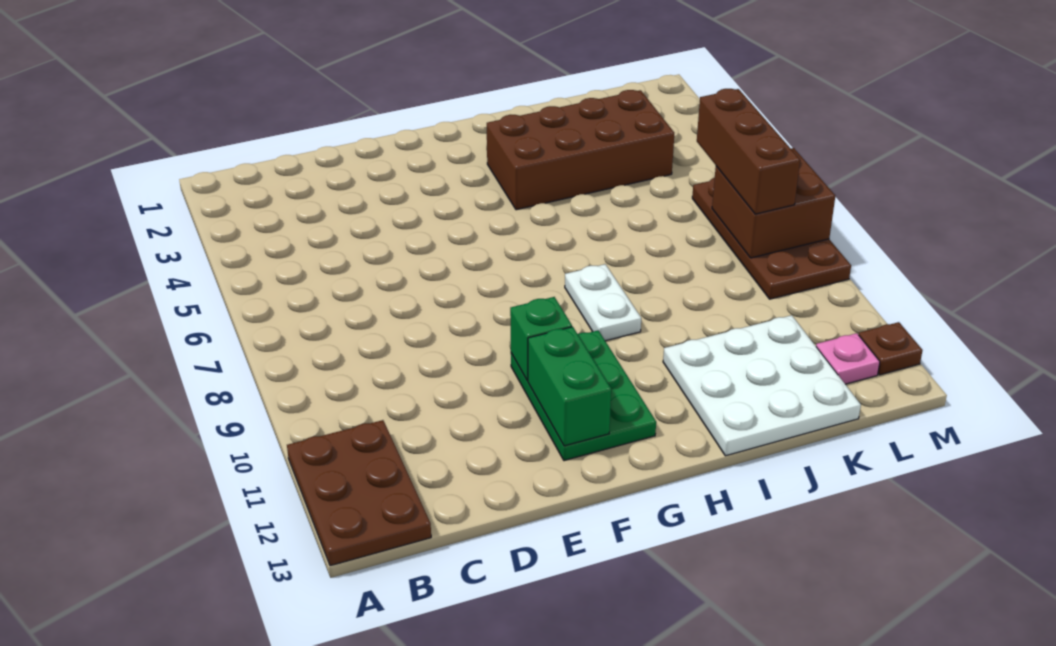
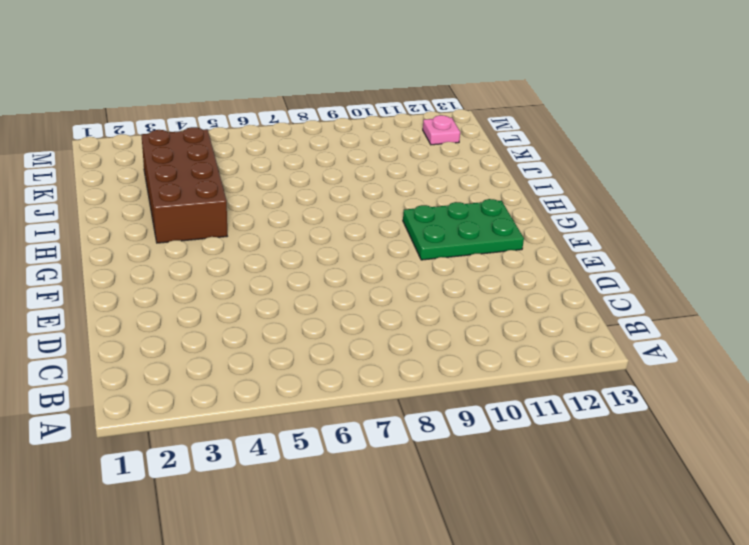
none -> brown 2x3 plate [287,420,431,566]
none -> white 1x2 plate [565,264,641,341]
none -> white 3x3 plate [663,315,861,456]

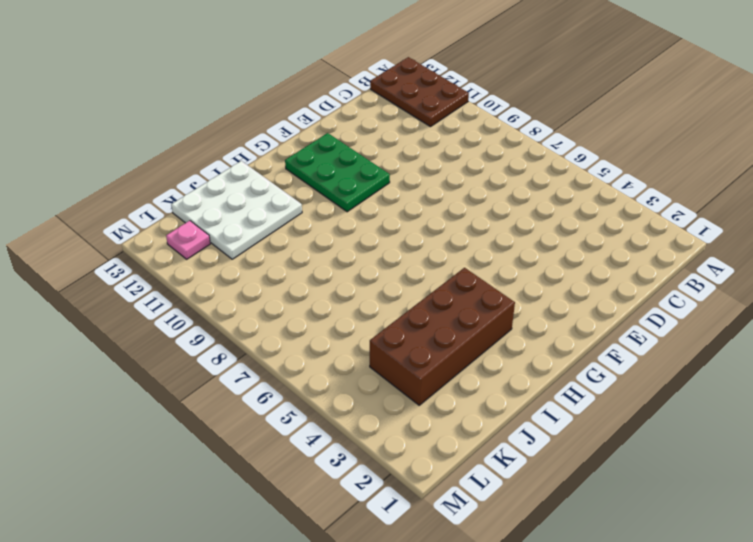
none -> white 1x2 plate [565,264,641,341]
none -> brown 2x4 plate [692,178,851,299]
none -> brown 1x1 plate [859,322,923,375]

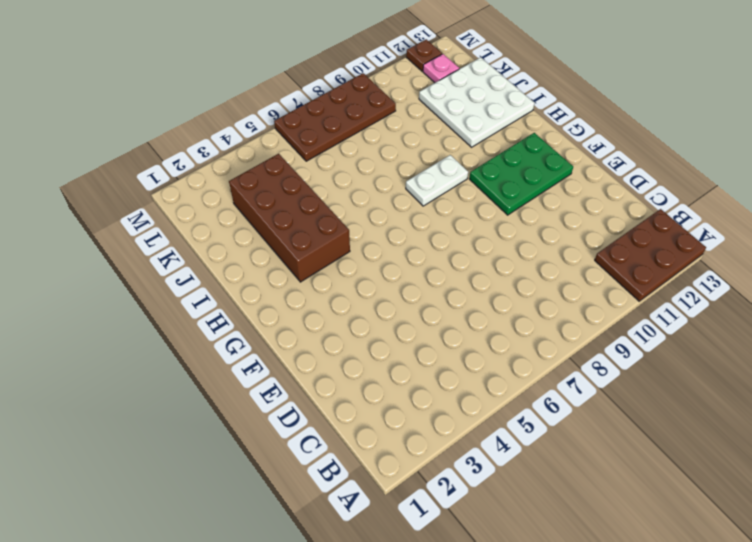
none -> green 1x1 brick [510,297,572,381]
none -> green 1x2 brick [528,327,611,446]
none -> brown 2x2 brick [712,148,835,258]

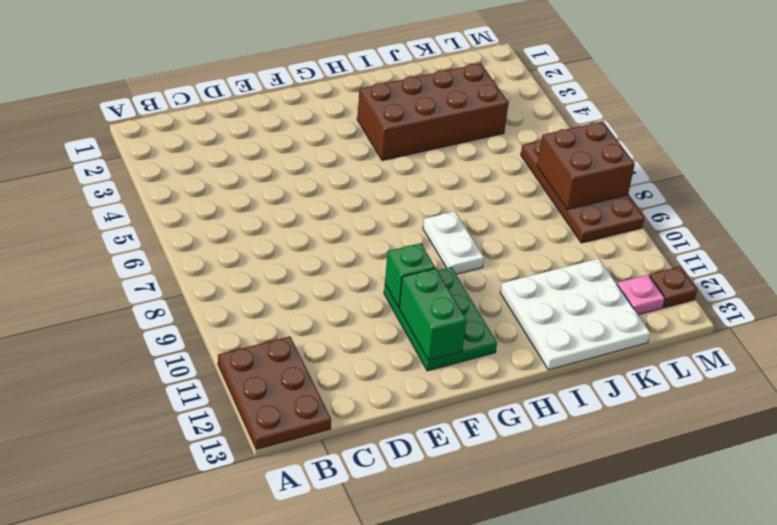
none -> brown 1x3 brick [697,89,800,214]

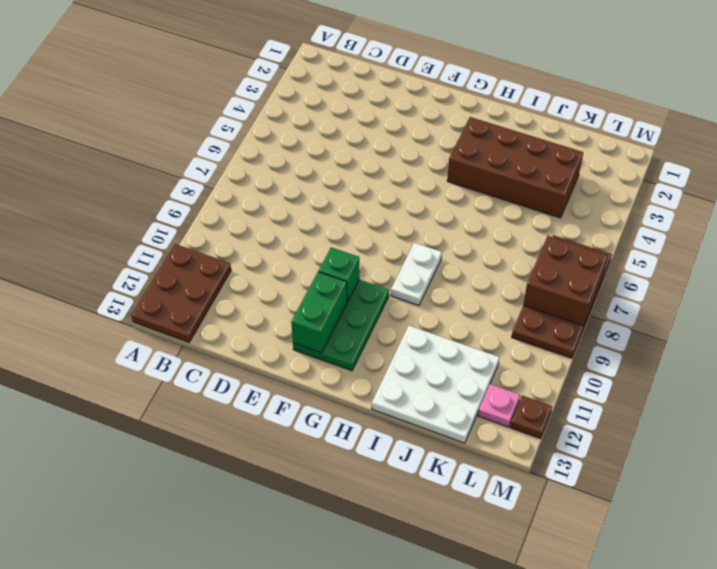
none -> brown 1x3 brick [697,89,800,214]

